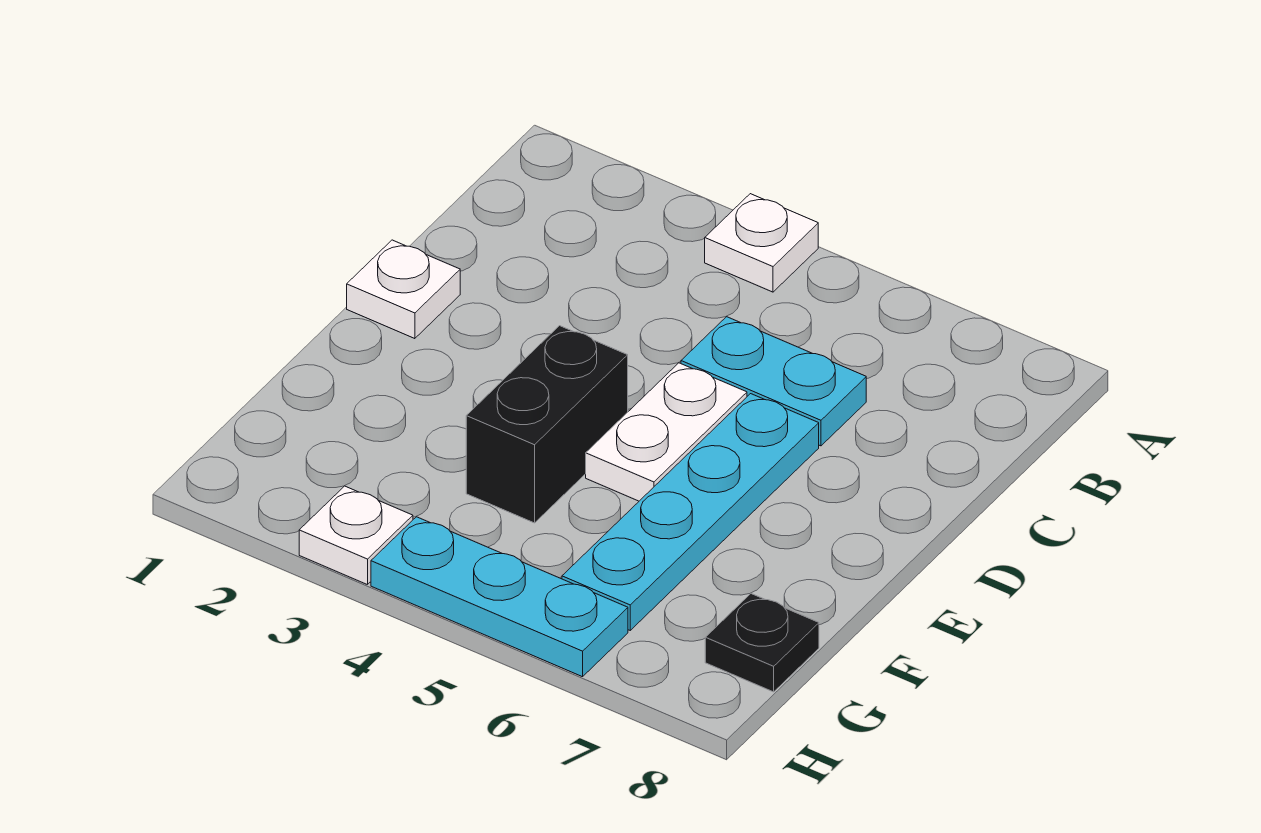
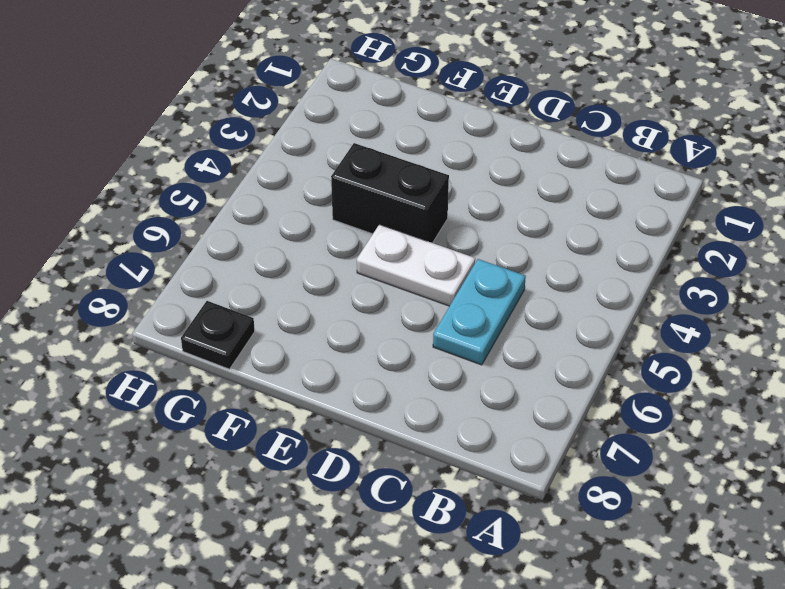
none -> white 1x1 plate [705,194,818,292]
none -> white 1x1 plate [347,240,460,339]

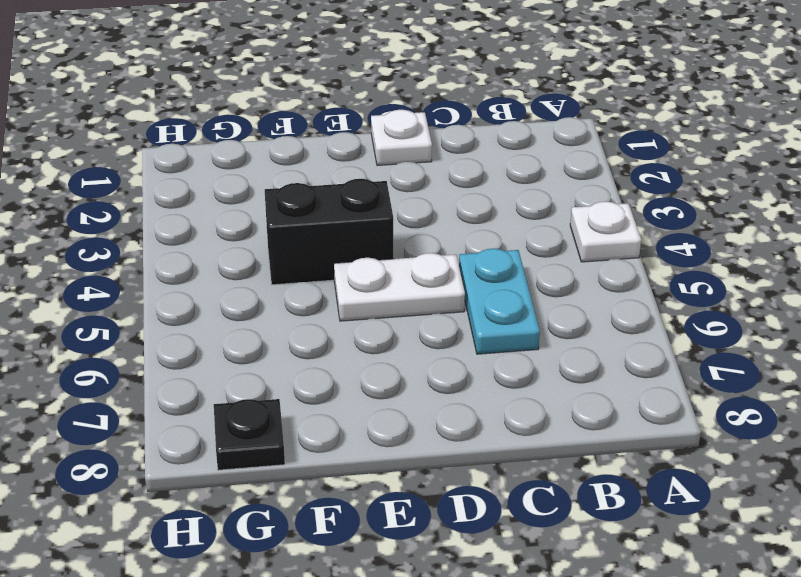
none -> cyan 1x4 plate [562,394,819,630]
none -> white 1x1 plate [299,486,413,585]

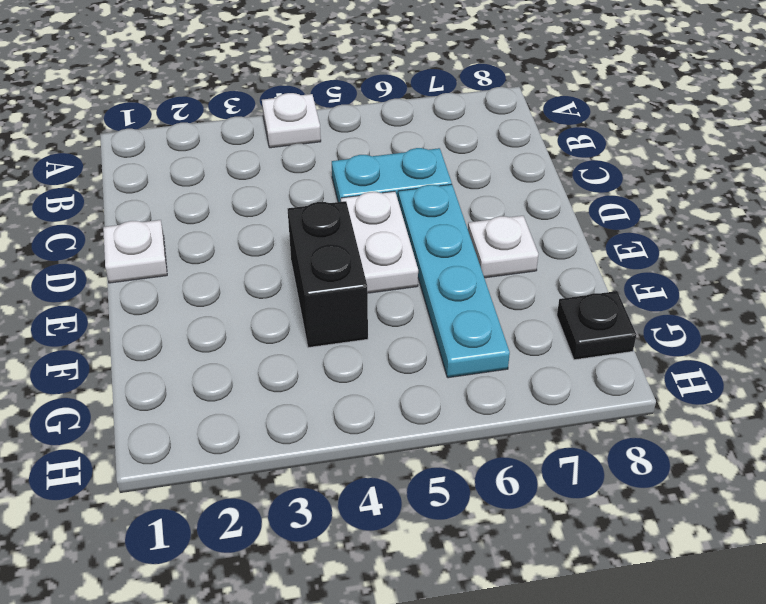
white 1x1 plate [468,216,538,278] -> white 1x1 plate moved to [299,486,413,585]
none -> cyan 1x3 plate [371,517,628,677]

